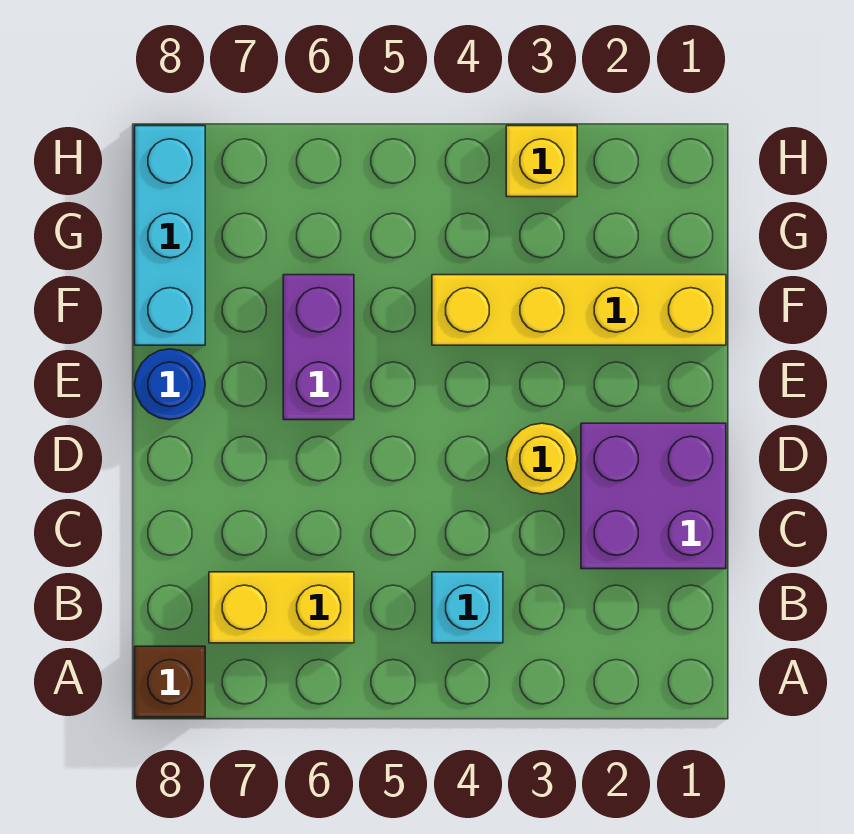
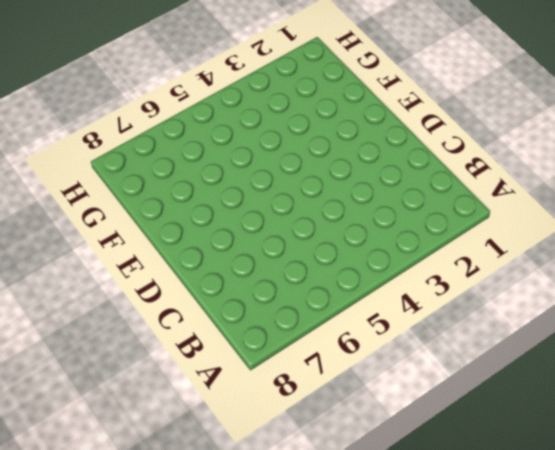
none -> brown 1x1 brick [135,646,205,717]
none -> cyan 1x1 brick [432,572,503,643]

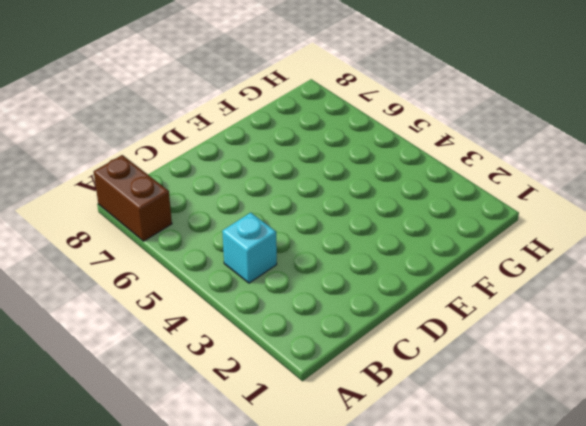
brown 1x2 brick [94,155,172,241] -> brown 1x1 brick [135,646,205,717]
none -> yellow 1x2 brick [209,572,354,643]
none -> purple 2x2 brick [581,423,726,569]

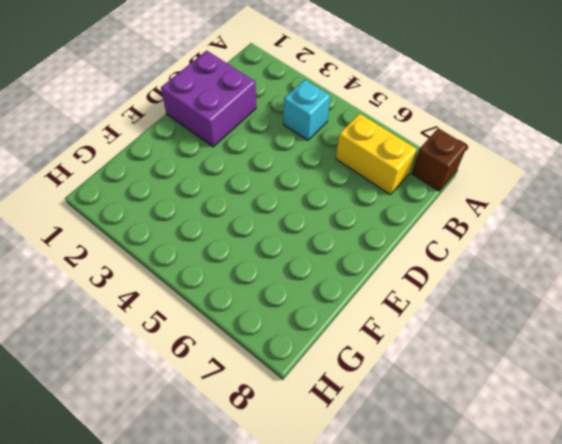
none -> yellow 1x1 round brick [507,423,577,494]
none -> purple 1x2 brick [283,275,354,420]

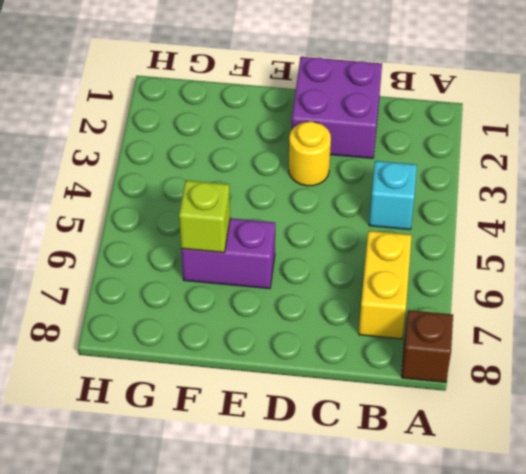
lime 1x1 brick [179,180,230,253] -> none
none -> blue 1x1 round brick [135,349,205,420]
none -> yellow 1x4 brick [432,275,726,345]

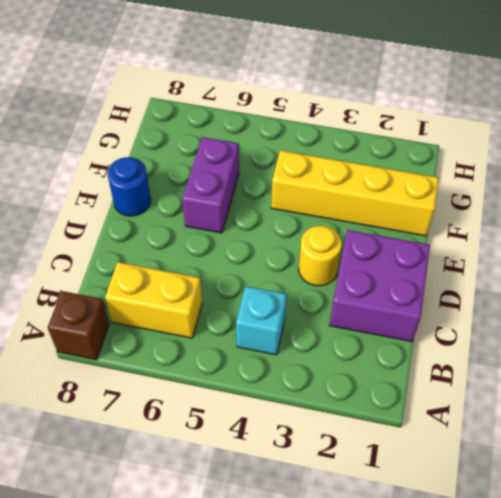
none -> cyan 1x3 brick [135,126,205,345]
none -> yellow 1x1 brick [506,126,577,197]

